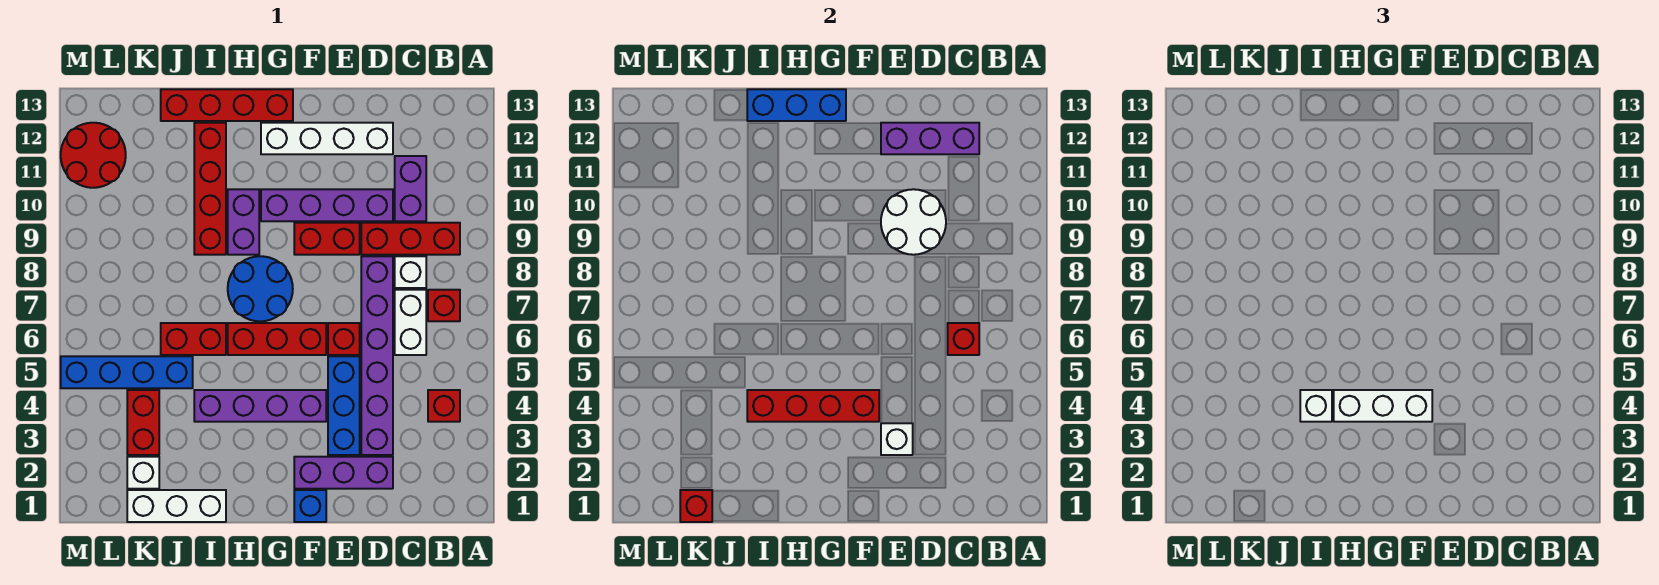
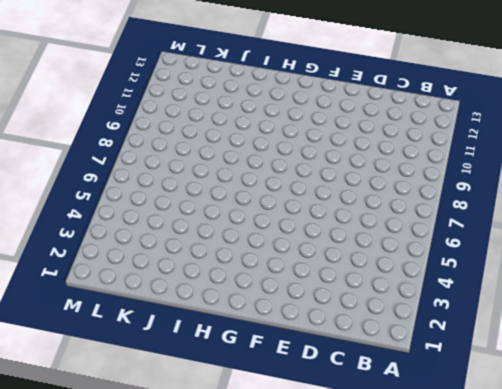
none -> red 1x1 brick [428,390,460,422]
none -> red 1x1 brick [428,290,460,321]
none -> red 1x3 brick [361,223,460,255]
none -> white 1x2 brick [395,290,426,355]

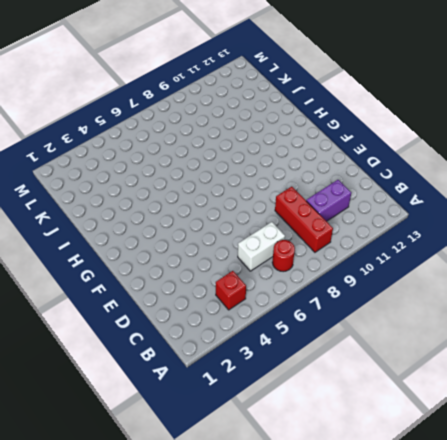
red 1x1 round brick [272,240,295,272] -> red 1x1 brick [428,290,460,321]
none -> white 1x1 brick [395,256,426,288]
none -> purple 1x3 brick [294,457,393,489]
none -> purple 1x6 brick [361,256,393,455]
none -> purple 1x4 brick [261,189,393,221]

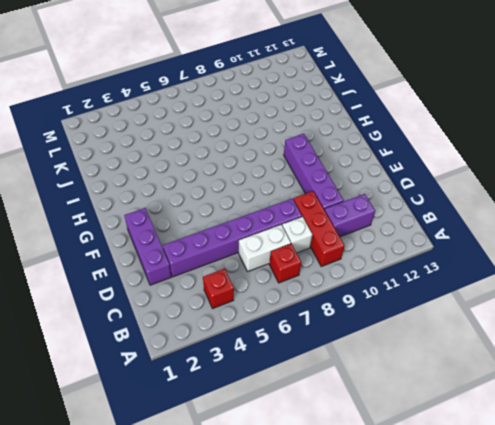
none -> white 1x4 brick [261,123,393,154]
none -> blue 1x3 brick [328,356,360,455]
none -> red 1x1 brick [328,323,360,355]
none -> red 1x2 brick [294,223,360,255]

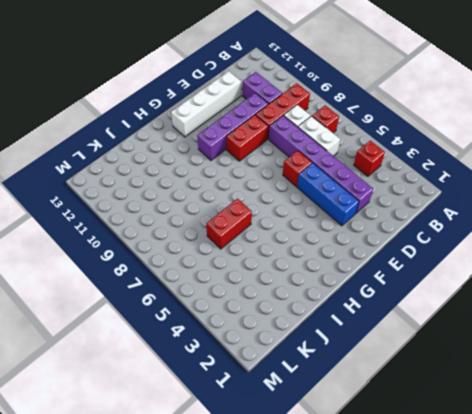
none -> purple 1x3 brick [294,457,393,489]
none -> blue 1x1 brick [294,490,326,522]
none -> purple 1x4 brick [194,390,326,422]
none -> red 1x3 brick [228,323,326,355]

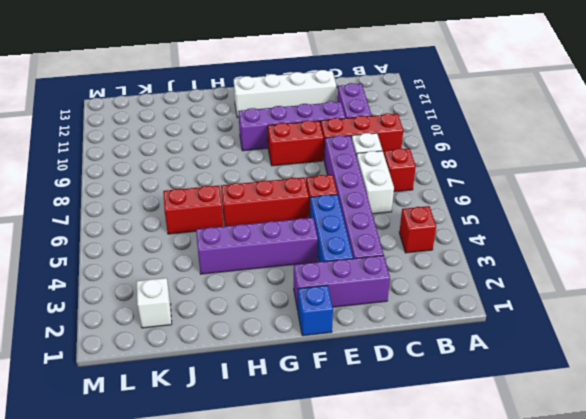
none -> blue 2x2 round brick [228,256,293,321]
none -> red 1x4 brick [161,89,293,121]
none -> purple 1x2 brick [228,189,259,255]
none -> white 1x3 brick [127,490,226,522]

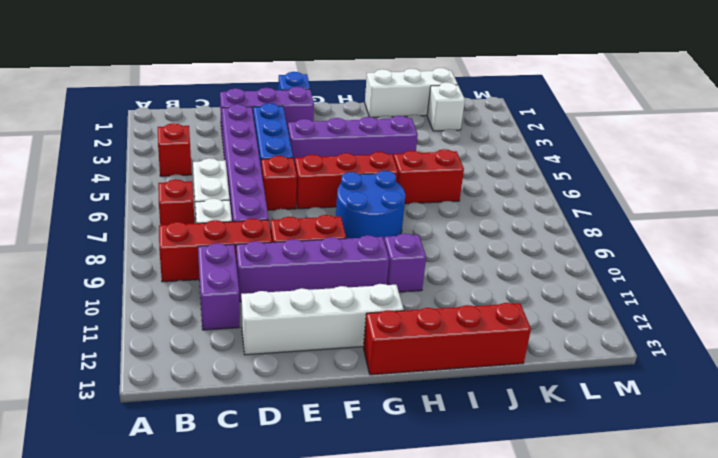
purple 1x1 brick [384,234,426,292] -> purple 1x2 brick [228,189,259,255]
none -> red 1x4 brick [194,123,226,255]
none -> blue 1x4 brick [61,356,193,388]
none -> red 1x2 brick [127,390,159,455]
none -> red 2x2 round brick [61,123,126,188]

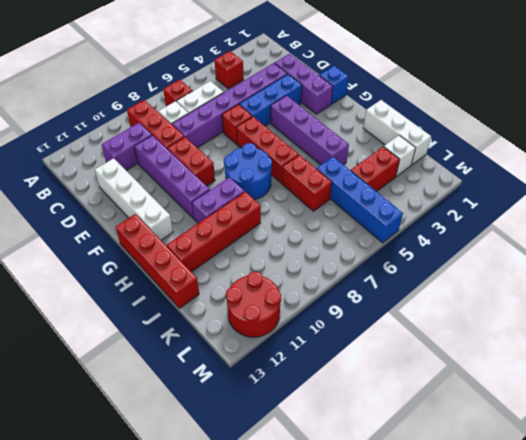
none -> red 1x1 brick [948,323,979,355]
none -> purple 1x3 brick [881,123,979,154]
none -> white 2x2 round brick [881,189,946,255]
none -> white 1x1 brick [881,423,913,455]

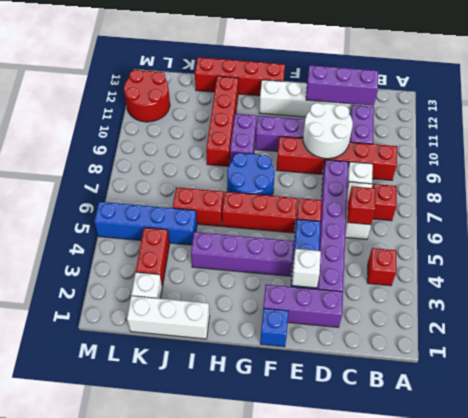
none -> red 1x4 brick [747,390,879,422]
none -> blue 1x3 brick [747,89,846,121]
none -> red 1x1 brick [680,490,712,522]
none -> white 1x3 brick [1334,390,1432,422]

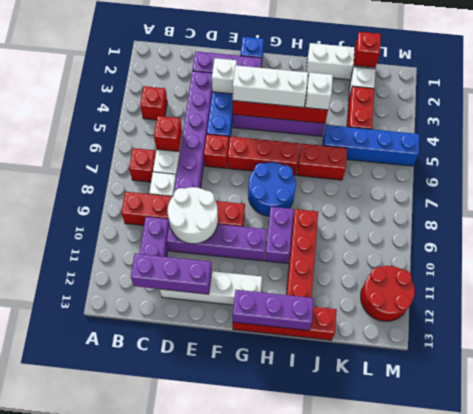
purple 1x3 brick [233,290,314,330] -> blue 1x3 brick [747,89,846,121]

